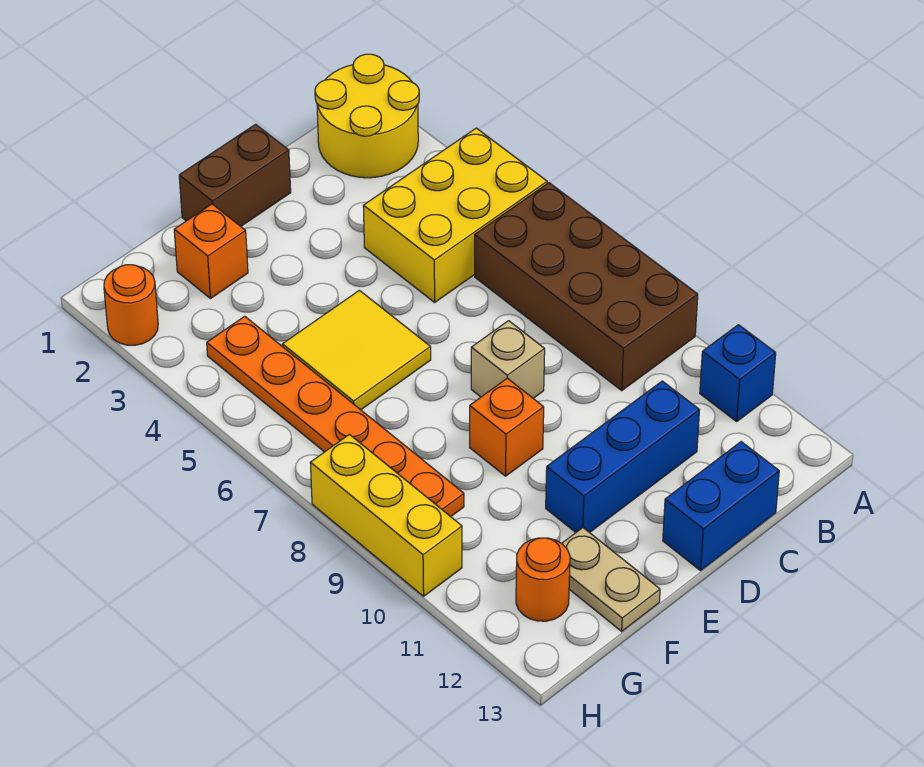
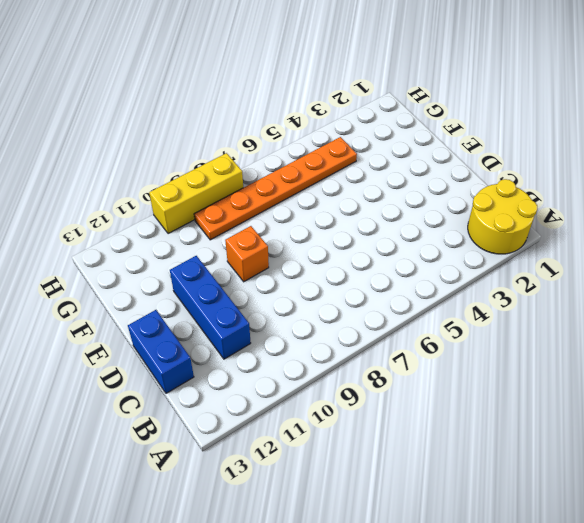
none -> yellow 2x3 brick [363,128,547,302]
none -> brown 2x4 brick [475,183,698,390]
none -> blue 1x1 brick [700,325,776,421]

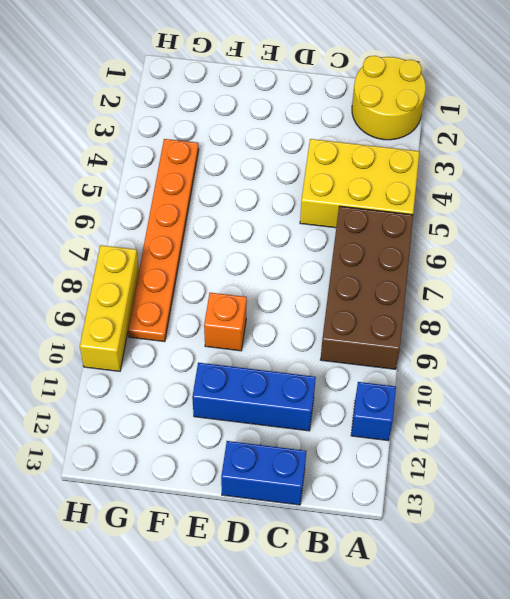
none -> brown 1x2 brick [179,124,291,226]
none -> tan 1x1 brick [471,321,545,398]
none -> yellow 2x2 tile [282,290,431,410]

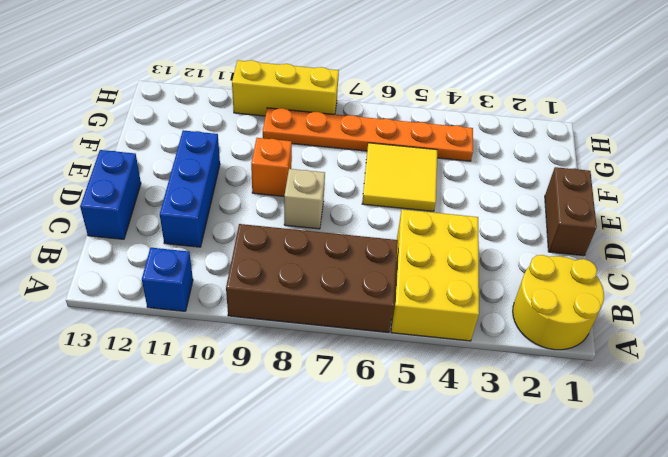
none -> orange 1x1 brick [174,204,248,299]
none -> tan 1x2 plate [562,528,660,631]
none -> orange 1x1 round brick [516,538,570,621]

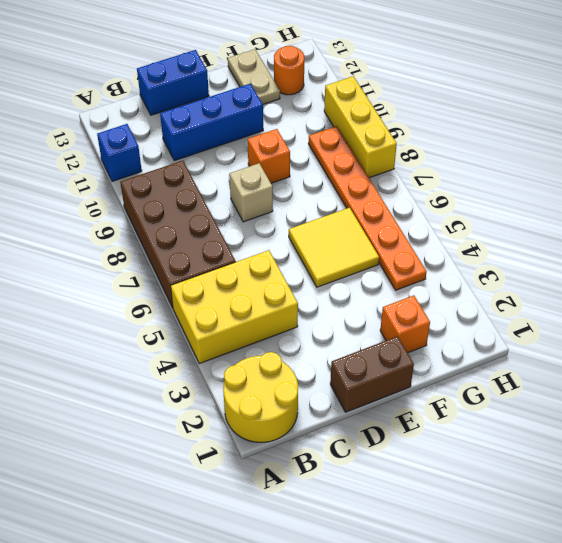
none -> orange 1x1 round brick [104,265,158,345]

